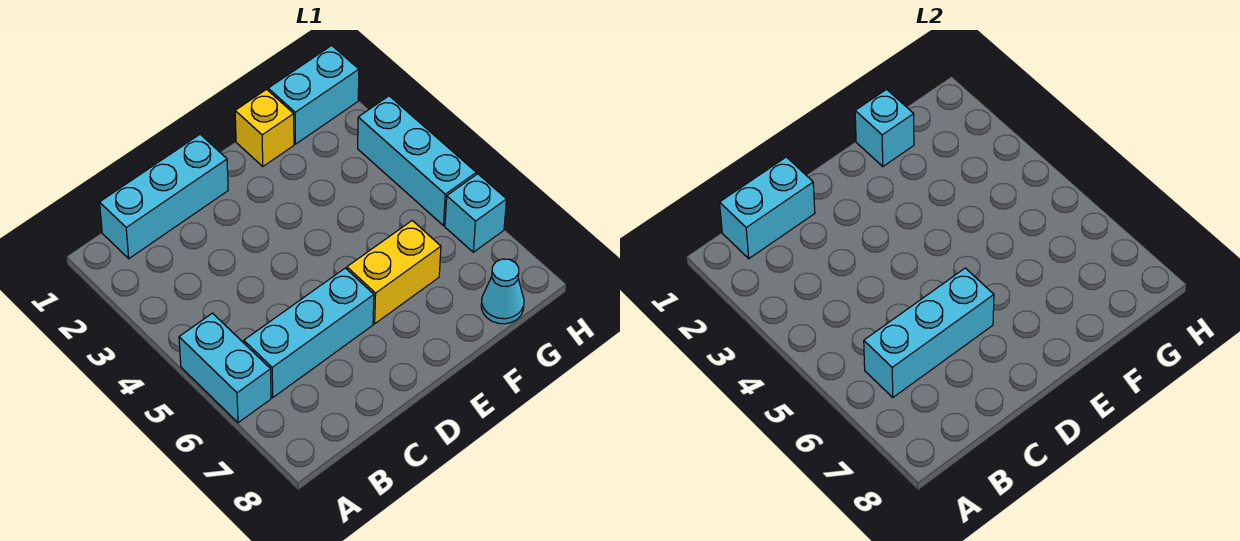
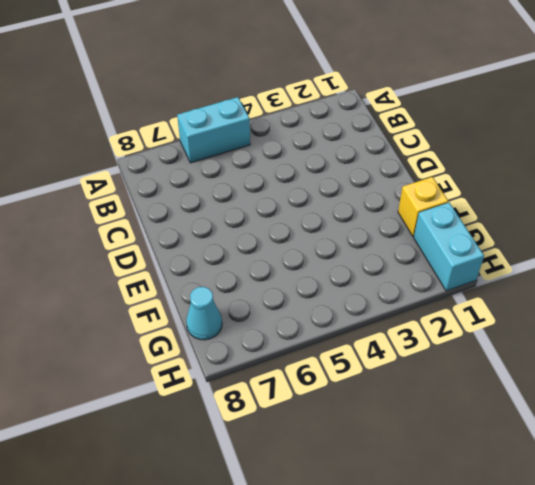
none -> cyan 1x3 brick [99,134,228,259]
none -> cyan 1x3 brick [244,268,374,397]
none -> yellow 1x2 brick [347,221,441,324]

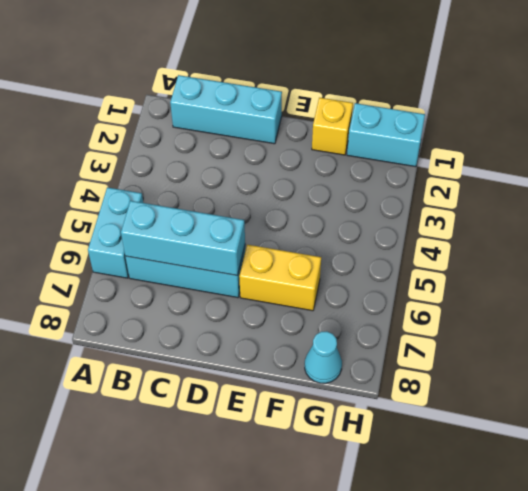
none -> cyan 1x3 brick [358,96,476,226]
none -> cyan 1x1 brick [445,174,507,252]
none -> cyan 1x2 brick [719,157,815,259]

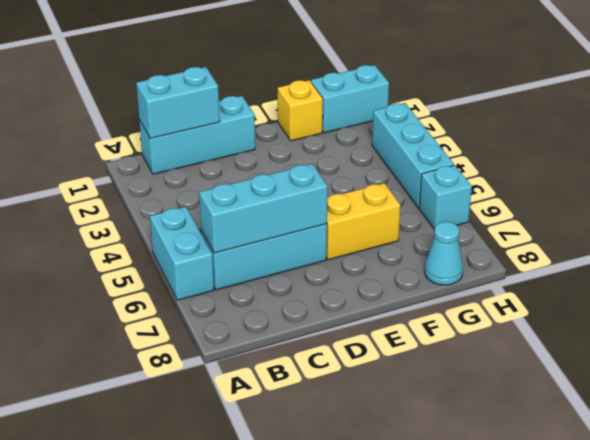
none -> cyan 1x1 brick [855,89,914,166]

